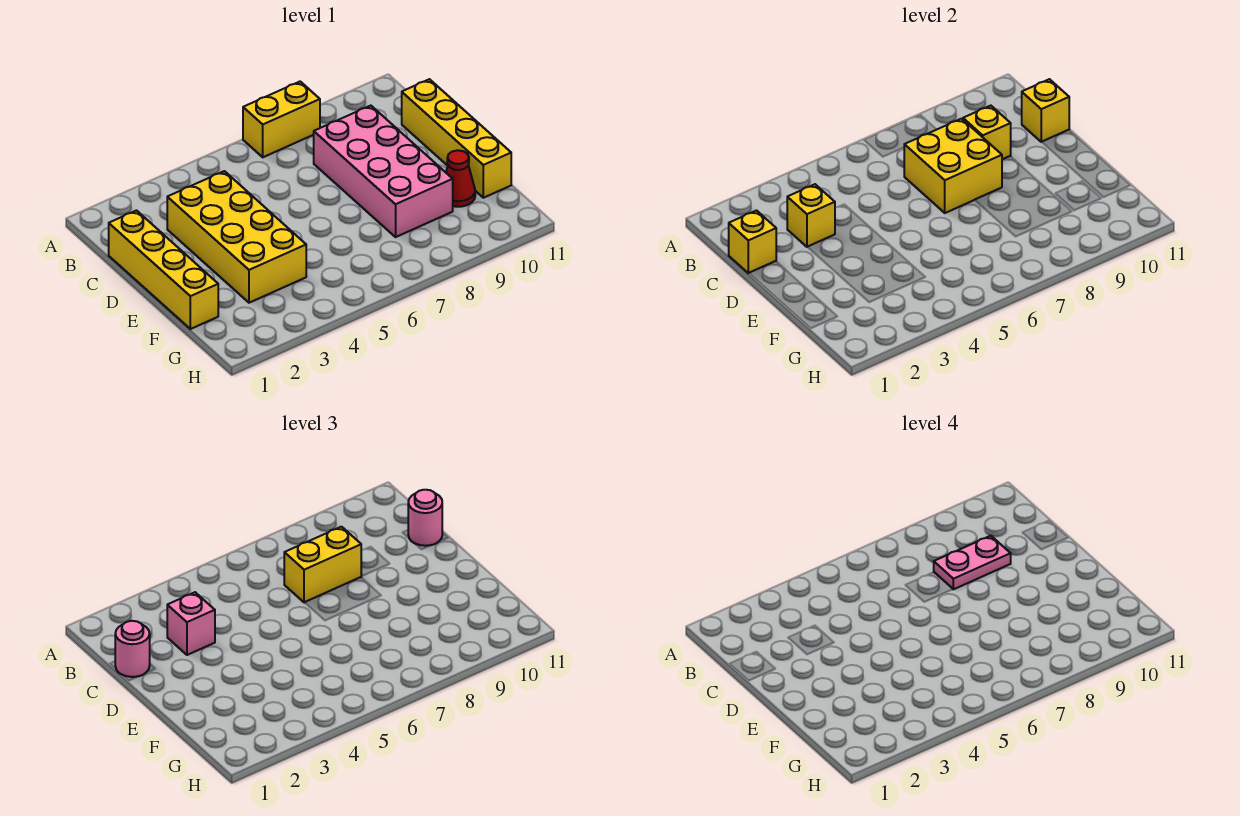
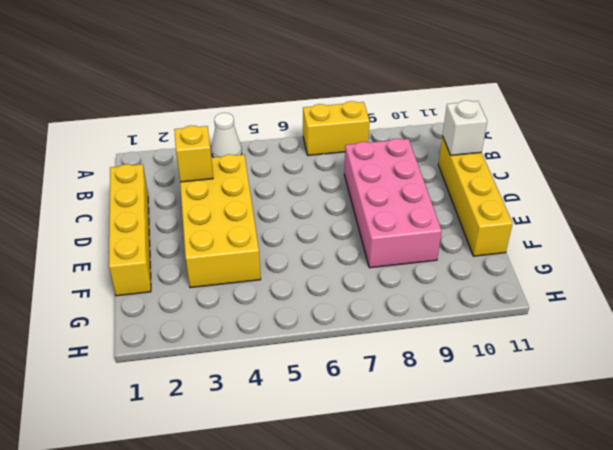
white 1x1 cone [212,113,242,157] -> none
white 1x1 brick [443,100,487,155] -> yellow 1x1 brick [1022,79,1069,142]
none -> red 1x1 cone [446,150,475,207]
none -> yellow 1x1 brick [729,211,776,273]
none -> yellow 2x2 brick [904,119,1002,213]

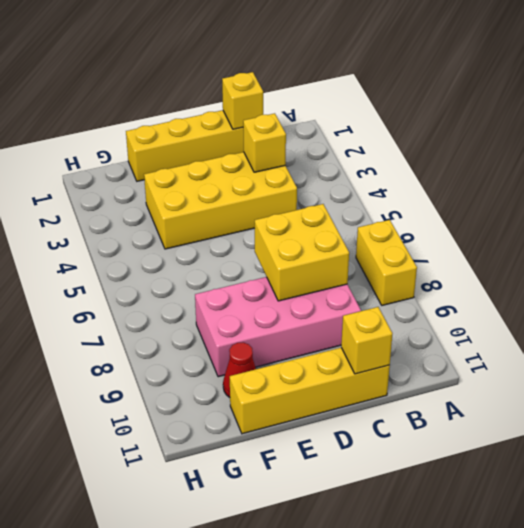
none -> yellow 1x1 brick [963,106,1011,159]
none -> pink 1x1 round brick [115,621,150,677]
none -> pink 1x1 brick [167,592,215,655]

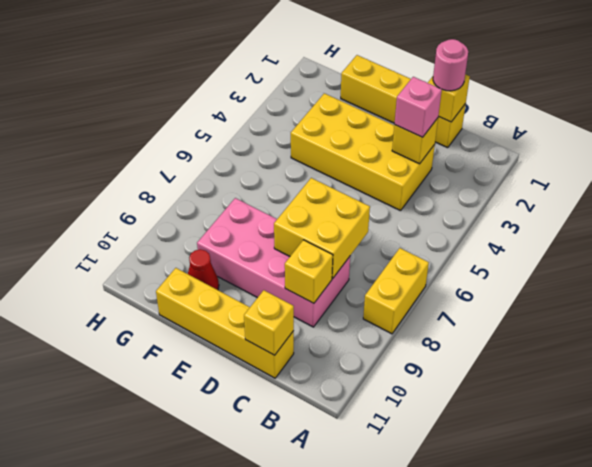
none -> yellow 1x2 brick [284,527,361,603]
none -> pink 1x1 round brick [408,490,442,546]
none -> pink 1x2 plate [934,536,1011,589]

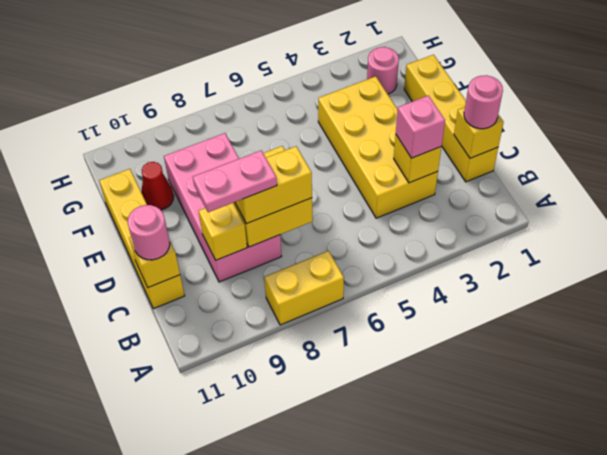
pink 1x1 round brick [367,47,399,94] -> none

